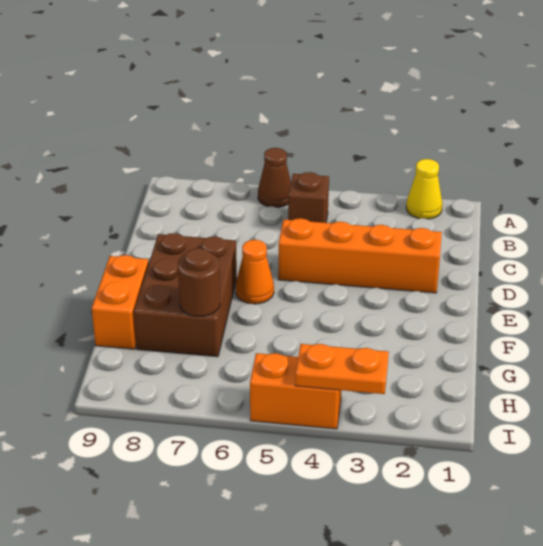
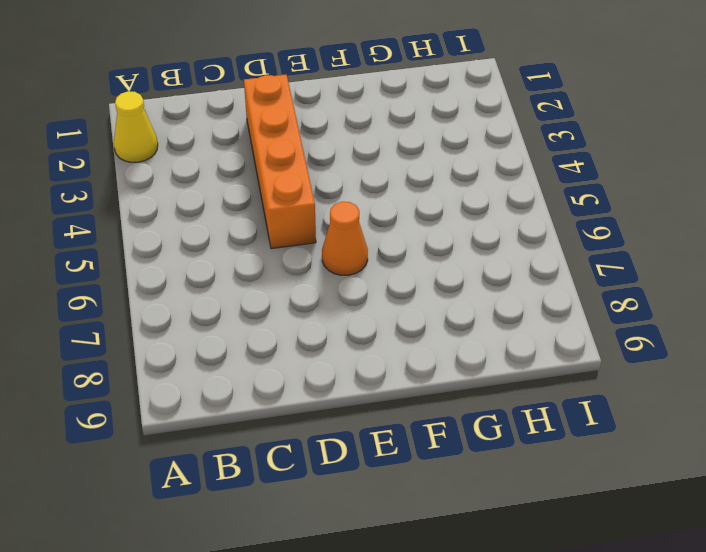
none -> brown 1x1 cone [258,148,291,207]
none -> brown 1x1 brick [288,172,329,223]

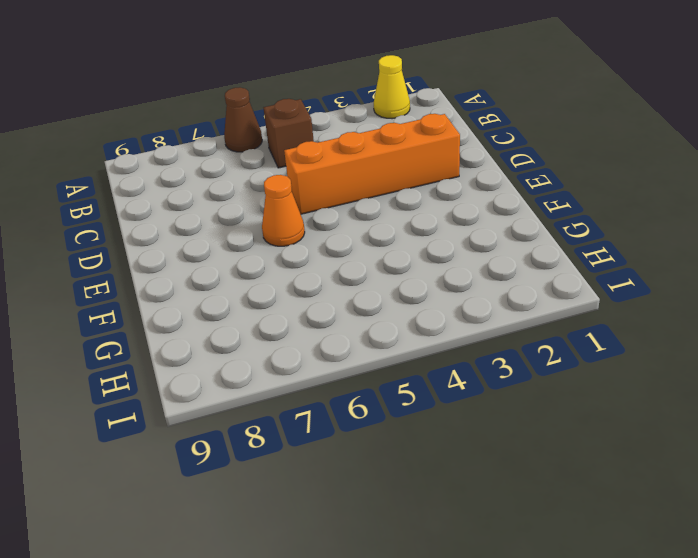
none -> brown 2x3 brick [134,233,237,357]
none -> orange 1x2 brick [92,255,149,349]

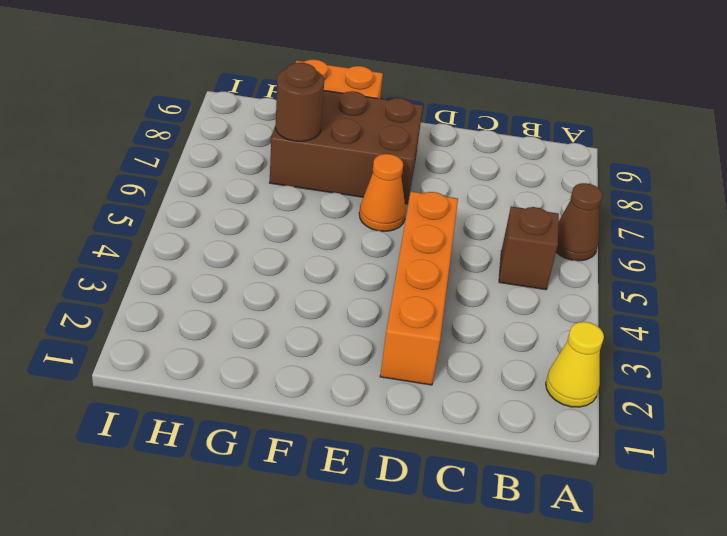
none -> orange 1x2 brick [250,353,342,429]
none -> orange 1x2 plate [295,344,389,394]

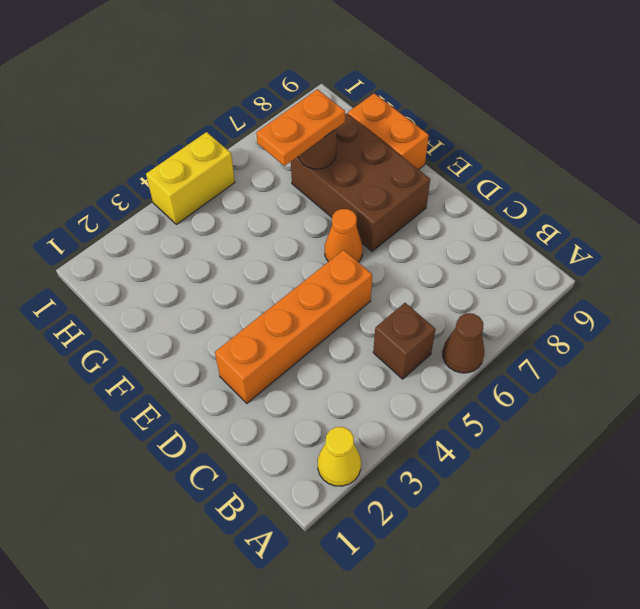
orange 1x2 plate [256,89,345,166] -> orange 1x2 plate moved to [295,344,389,394]
yellow 1x2 brick [146,132,235,224] -> orange 1x2 brick [250,353,342,429]

